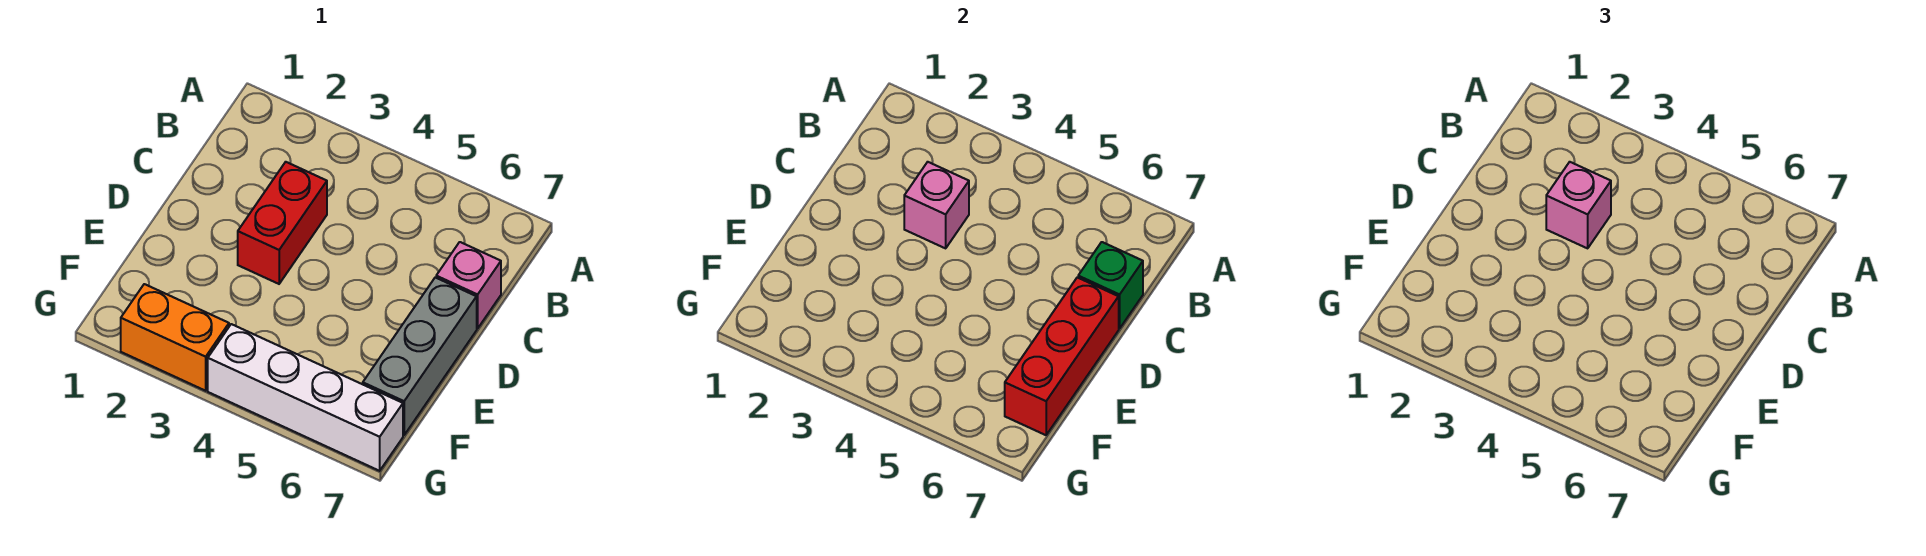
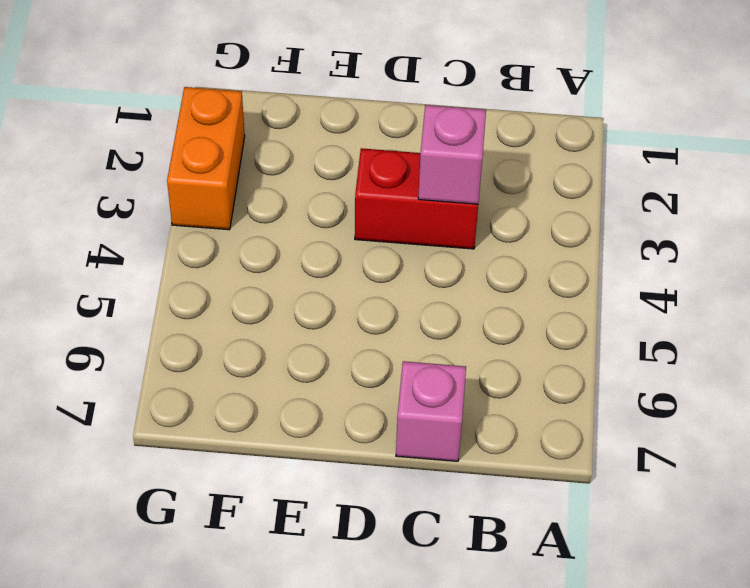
none -> grey 1x3 brick [363,277,477,435]
none -> white 1x4 brick [208,324,403,471]

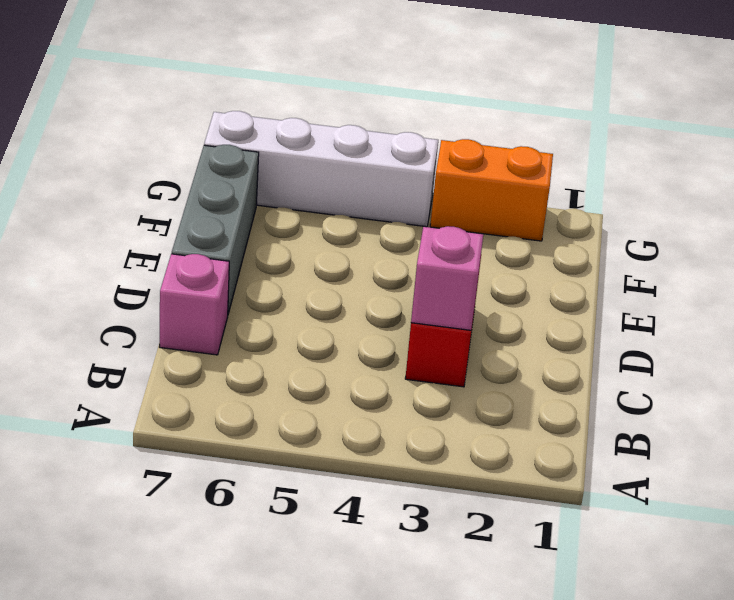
none -> green 1x1 brick [1078,242,1143,329]
none -> red 1x3 brick [1005,277,1119,435]

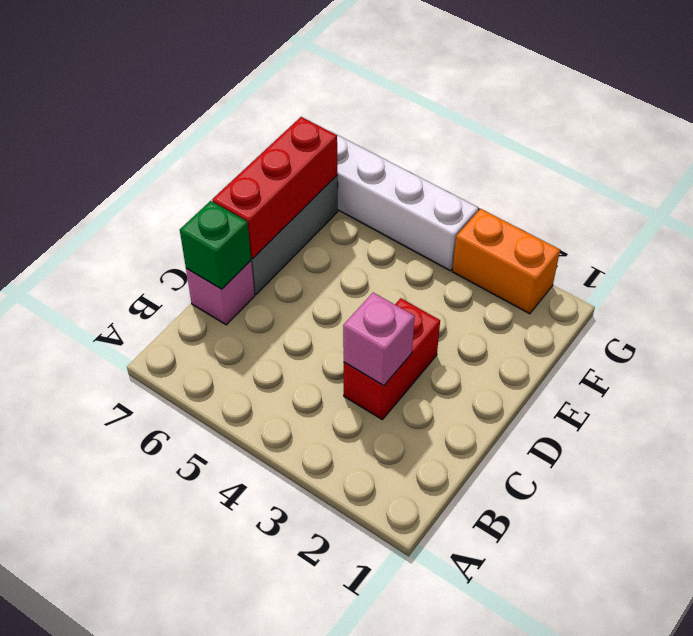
none -> pink 1x1 brick [1546,162,1611,248]

